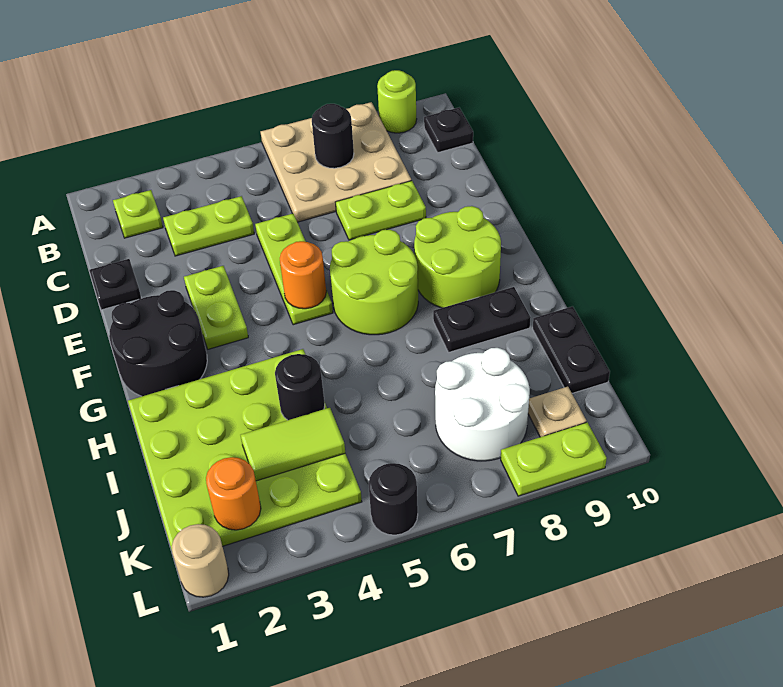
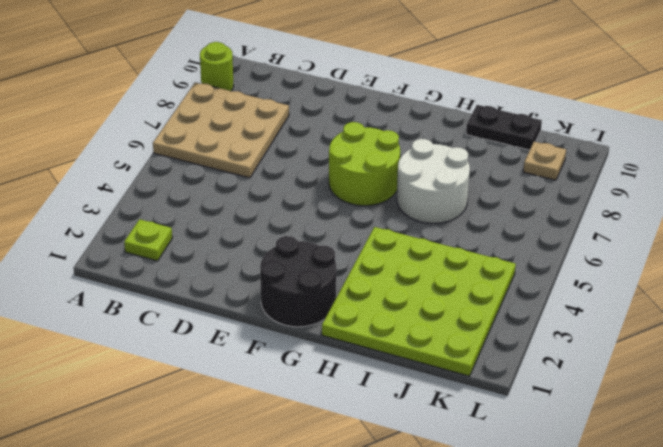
white 2x2 round brick [397,139,470,223] -> white 2x2 round brick moved to [435,348,530,461]
none -> black 1x1 plate [424,108,473,152]
none -> lime 1x2 plate [163,196,254,256]
none -> black 1x1 plate [89,259,141,310]

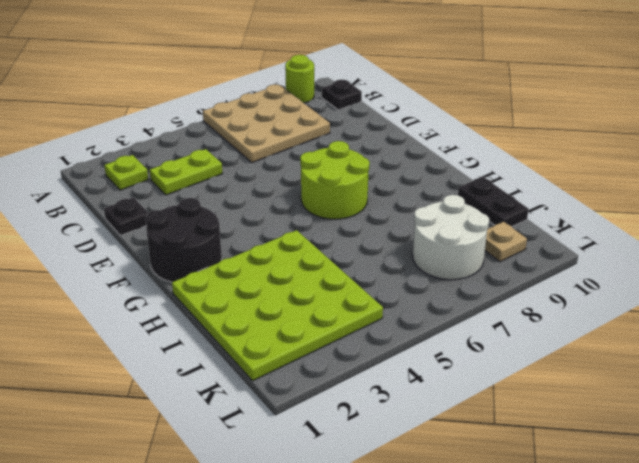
none -> lime 1x3 plate [255,213,333,325]
none -> lime 1x2 plate [336,181,426,240]
none -> lime 1x2 plate [184,266,248,349]

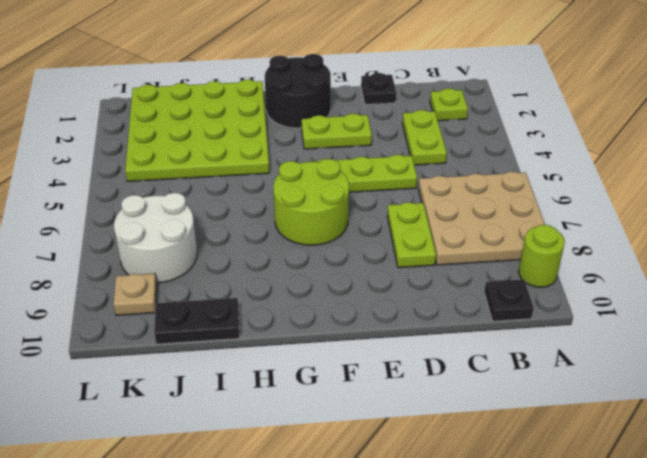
none -> lime 2x2 round brick [414,206,501,308]
none -> black 1x2 plate [433,287,531,352]
none -> tan 1x1 round brick [172,524,229,597]

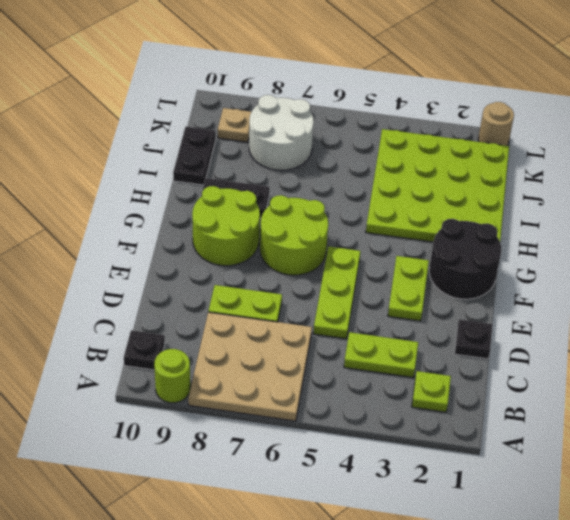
none -> black 1x1 round brick [369,463,418,535]
none -> lime 1x2 plate [501,422,607,496]
none -> black 1x1 round brick [312,104,354,168]

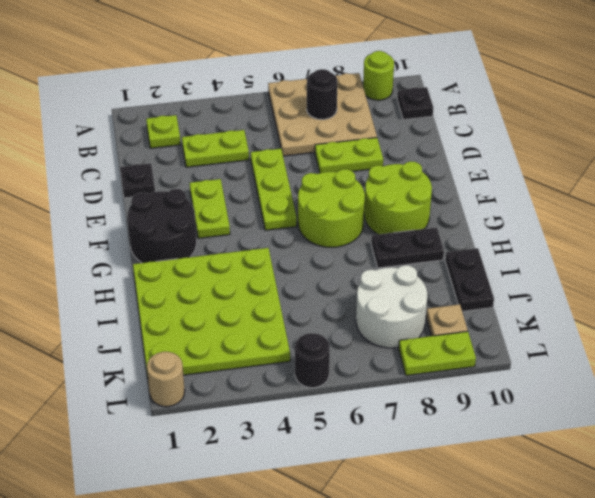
none -> orange 1x1 round brick [279,241,326,309]
none -> black 1x1 round brick [275,354,325,420]
none -> lime 1x2 tile [241,408,345,481]

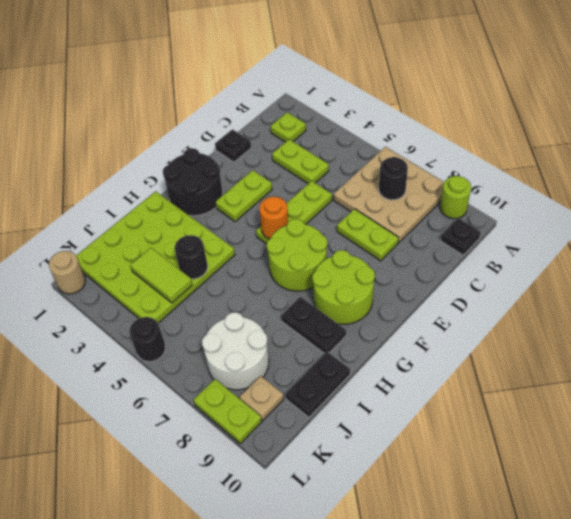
none -> orange 1x1 round brick [206,457,261,530]

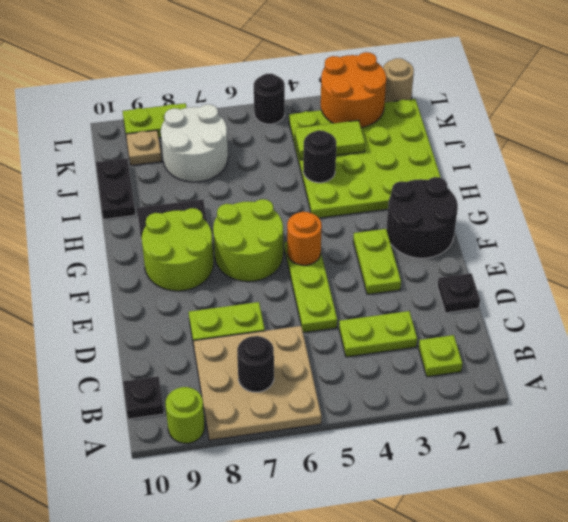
orange 2x2 round brick [321,52,386,128] -> orange 1x1 round brick [206,457,261,530]

